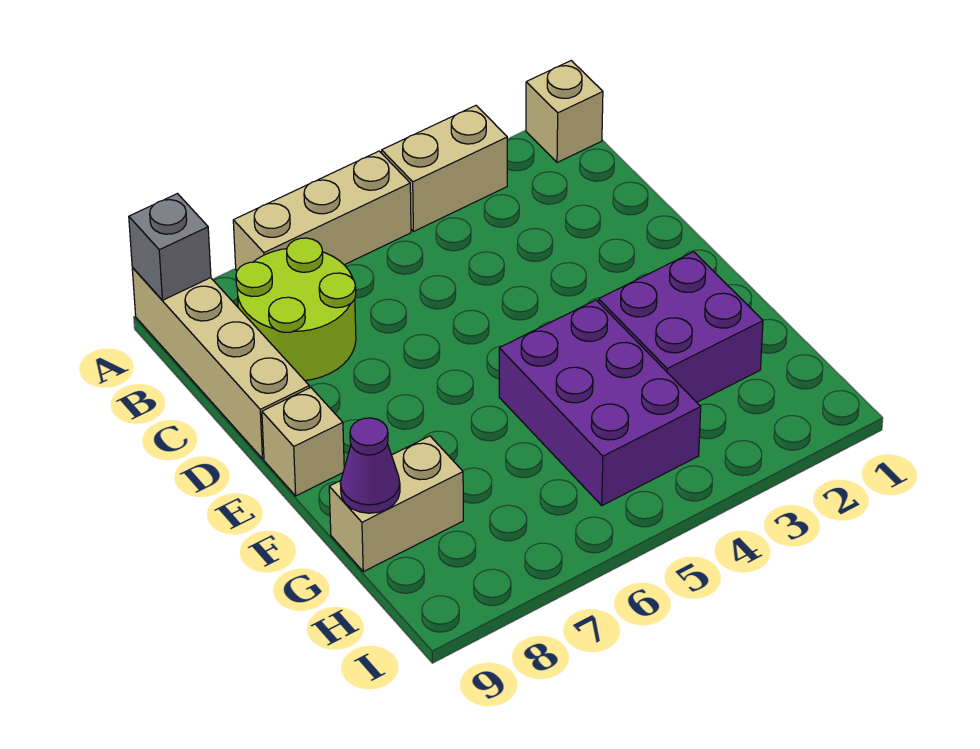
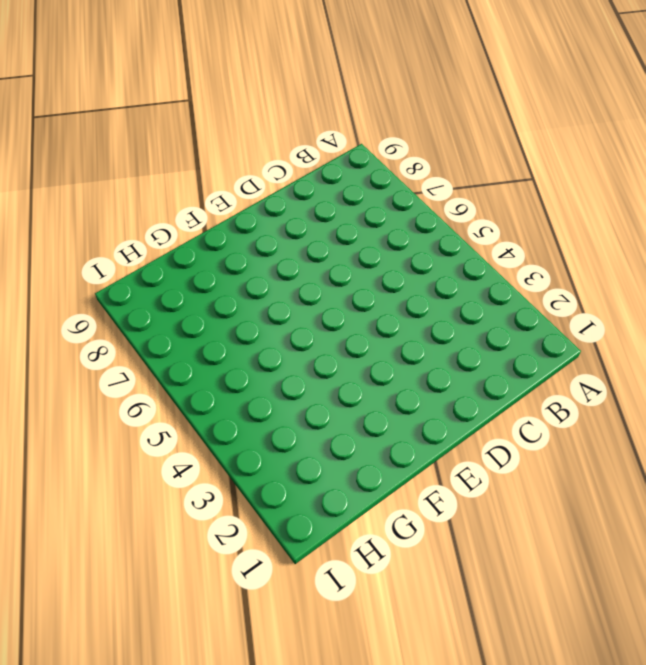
none -> tan 1x1 brick [526,61,603,163]
none -> tan 1x2 brick [382,106,507,231]

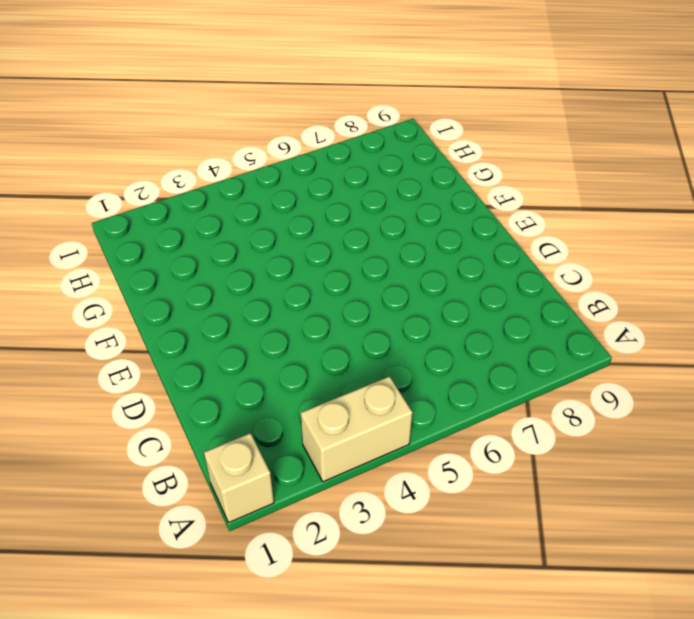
none -> tan 1x3 brick [233,151,411,270]
none -> tan 1x4 brick [132,268,309,459]

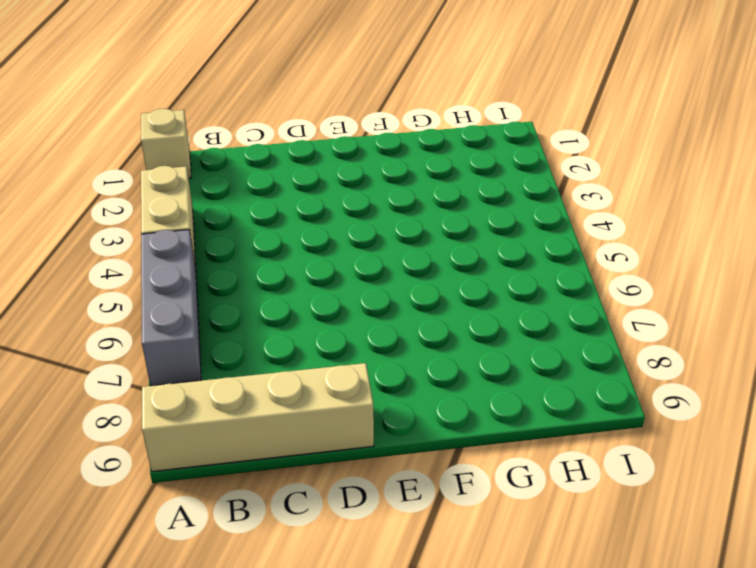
grey 1x3 brick [141,230,201,386] -> tan 1x3 brick [233,151,411,270]
none -> lime 2x2 round brick [236,238,356,380]
none -> tan 1x1 brick [262,388,344,496]

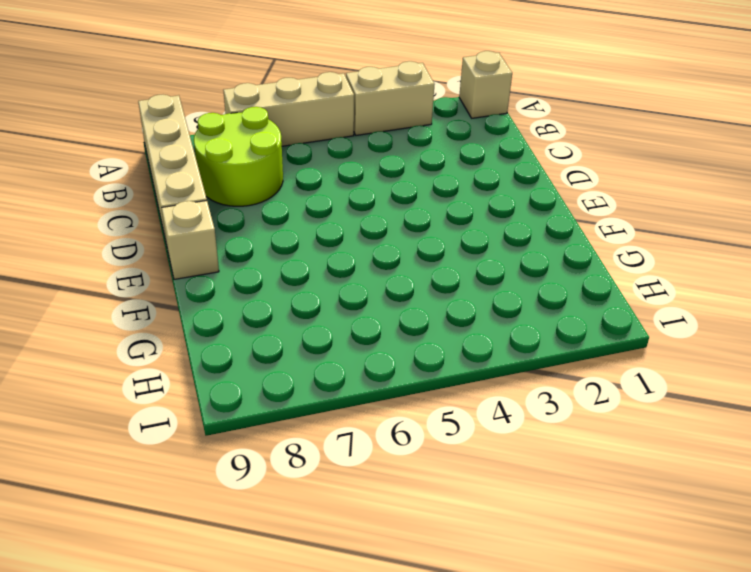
none -> purple 2x2 brick [598,252,763,402]
none -> purple 2x3 brick [499,300,701,505]

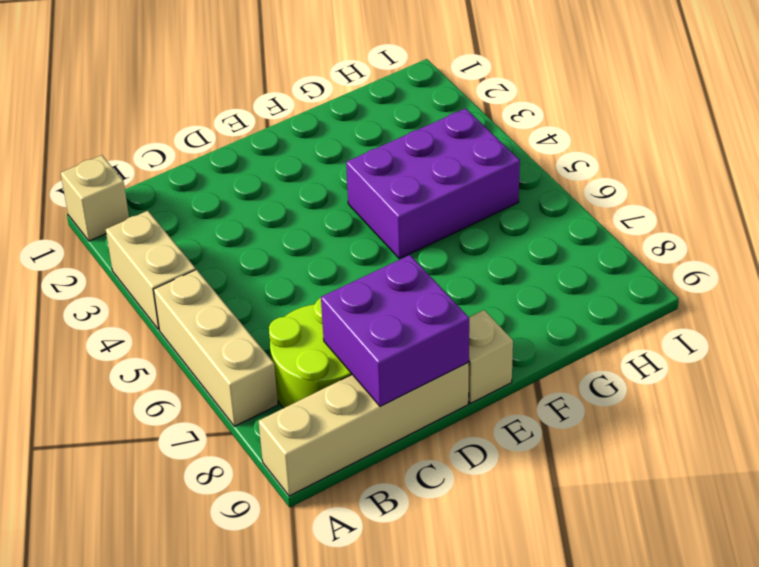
purple 2x2 brick [321,255,469,407] -> purple 2x2 brick moved to [598,252,763,402]
none -> tan 1x2 brick [329,436,463,572]
none -> grey 1x1 brick [129,194,211,300]

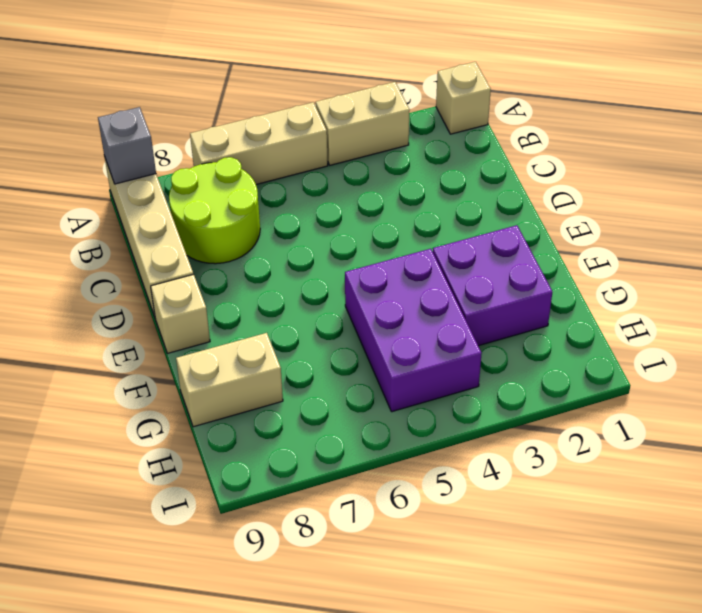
none -> purple 1x1 cone [340,418,400,513]

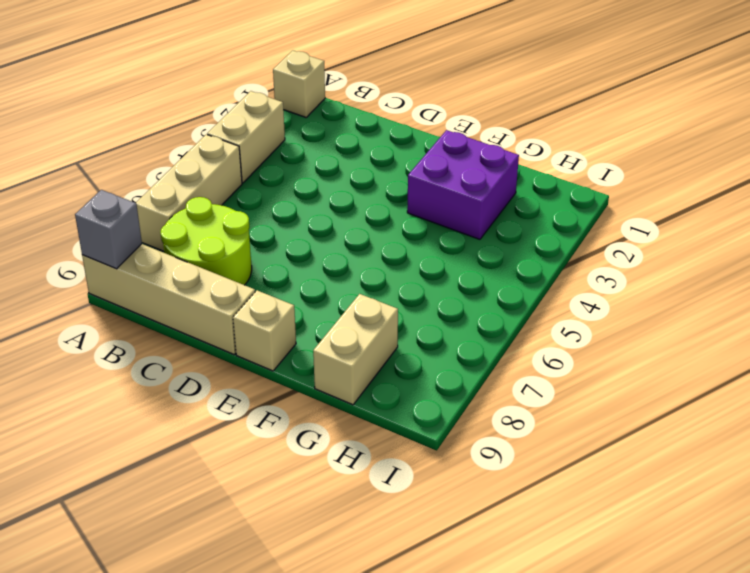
none -> purple 2x3 brick [499,300,701,505]
none -> purple 1x1 cone [340,418,400,513]

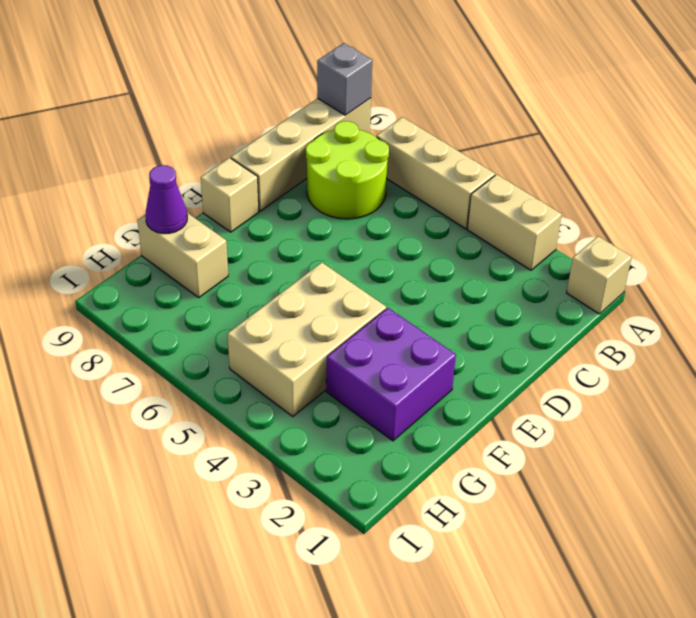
tan 2x3 brick [227,262,386,417] -> purple 2x3 brick [499,300,701,505]

